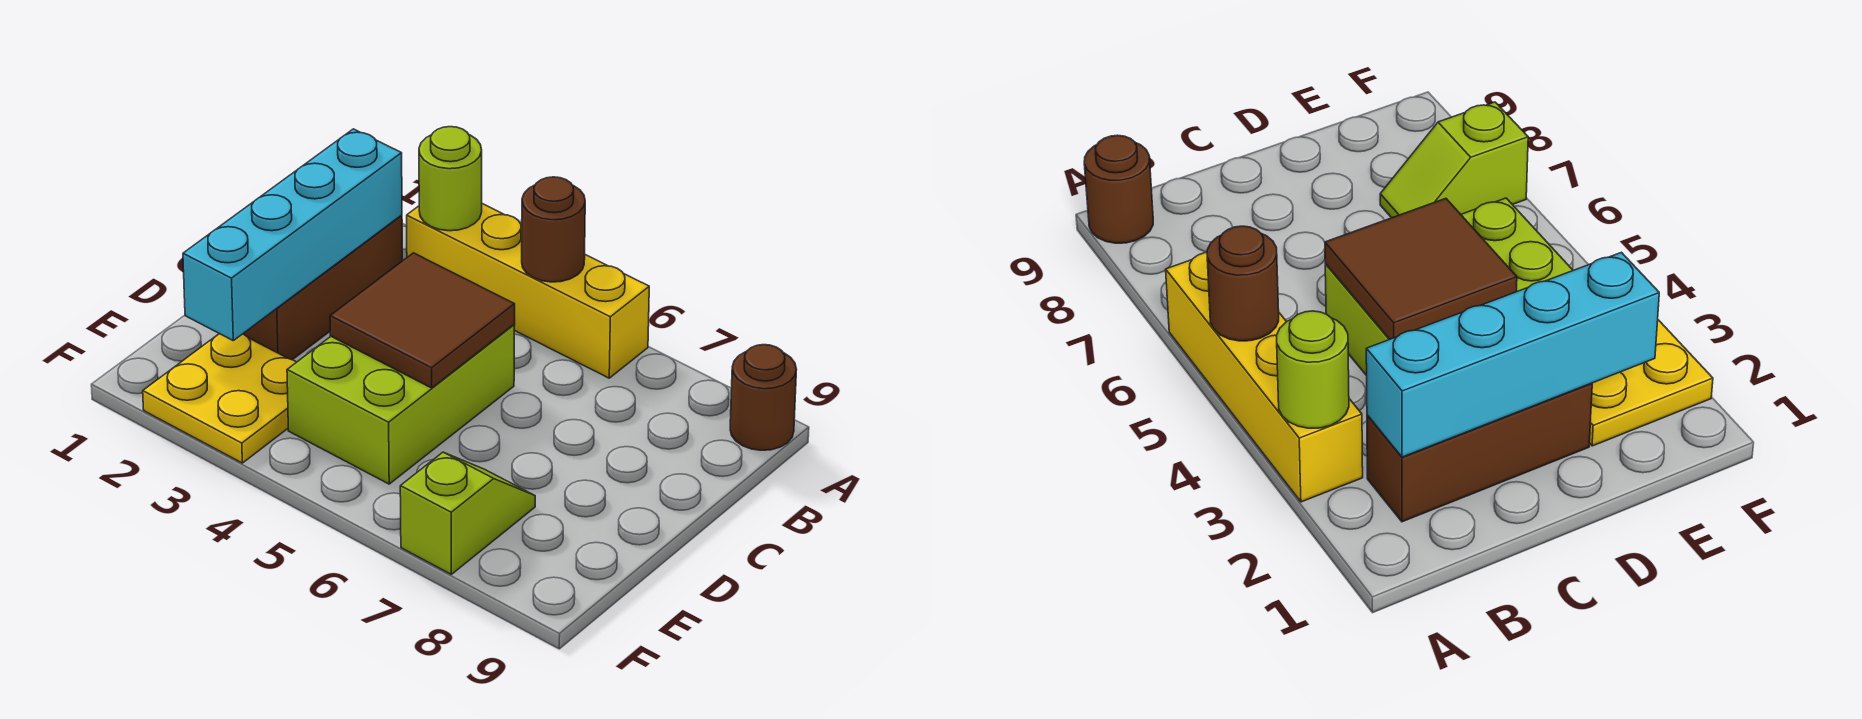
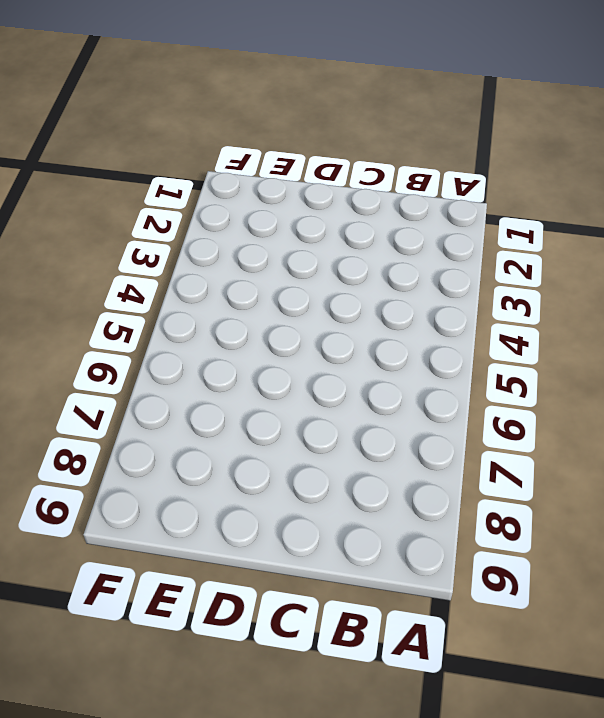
none -> yellow 1x4 brick [407,204,649,378]
none -> brown 1x1 round brick [730,345,797,450]

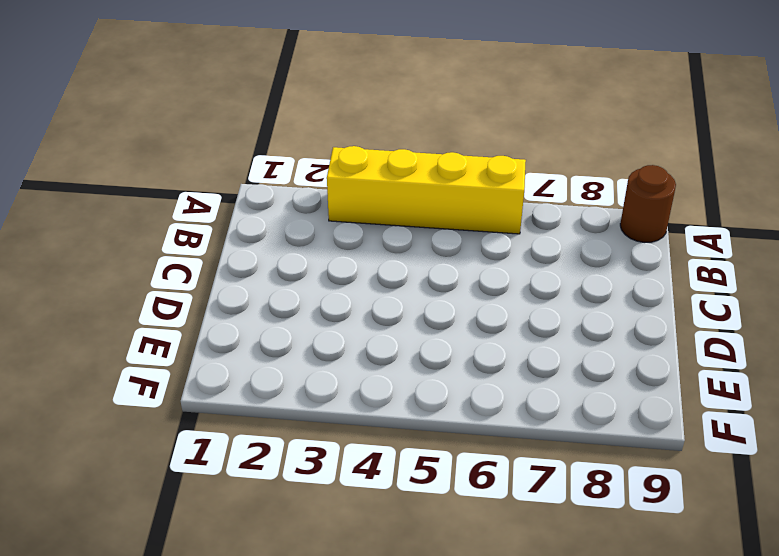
none -> brown 1x3 brick [243,215,402,360]
none -> lime 2x3 brick [287,325,515,484]

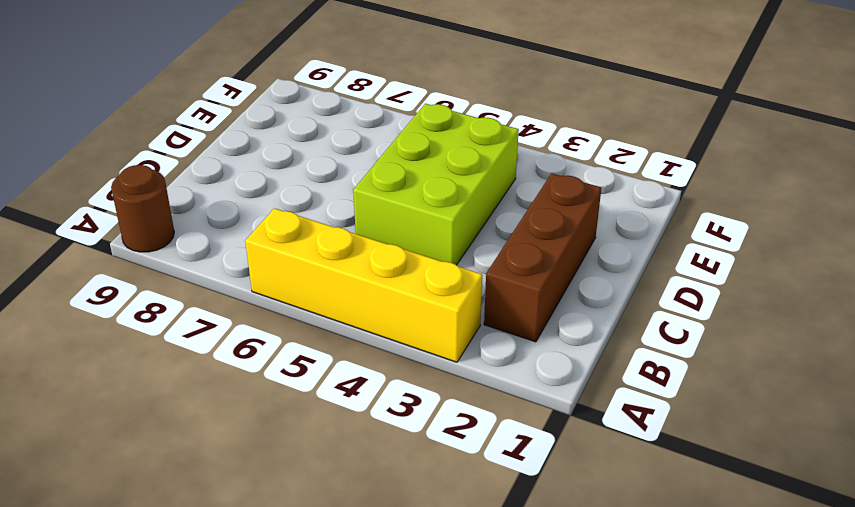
none -> yellow 2x2 plate [143,334,296,463]
none -> lime 1x2 slope [400,452,535,574]

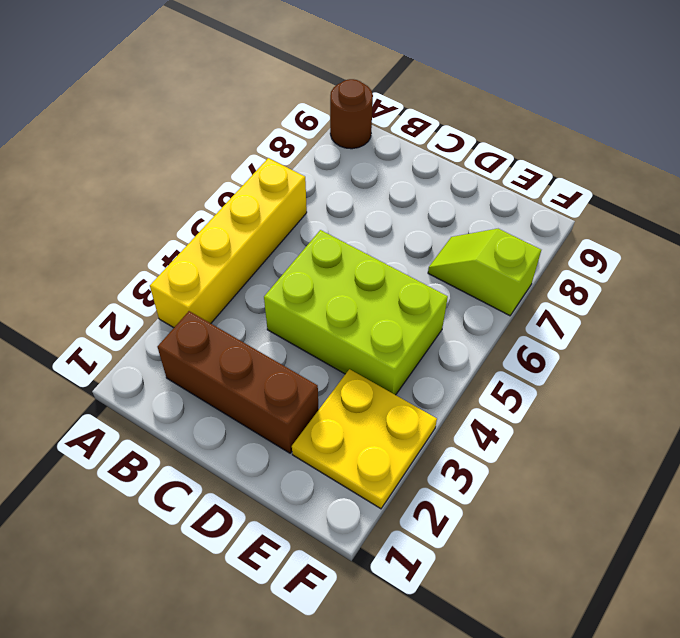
none -> lime 1x1 round brick [419,127,482,231]
none -> brown 1x1 round brick [522,177,585,282]

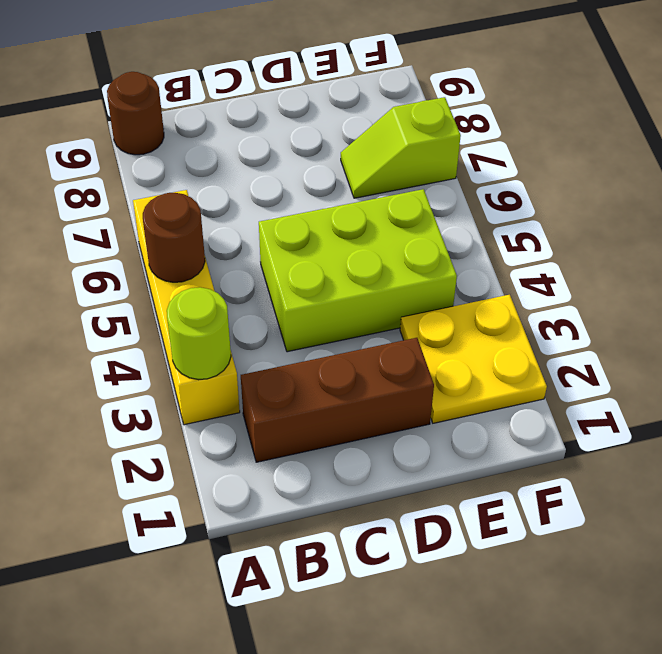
none -> cyan 1x4 brick [183,129,402,341]
none -> brown 2x2 tile [330,253,515,388]

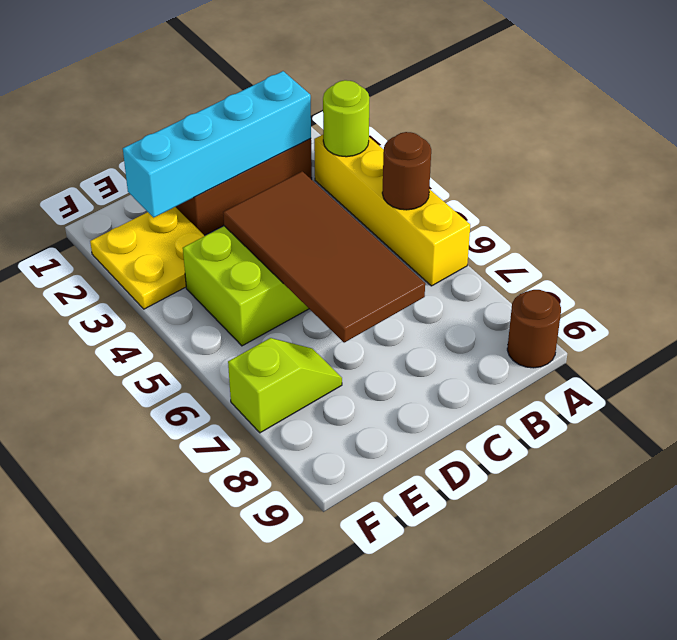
brown 2x4 tile [223,171,425,343] -> brown 2x2 tile [330,253,515,388]

